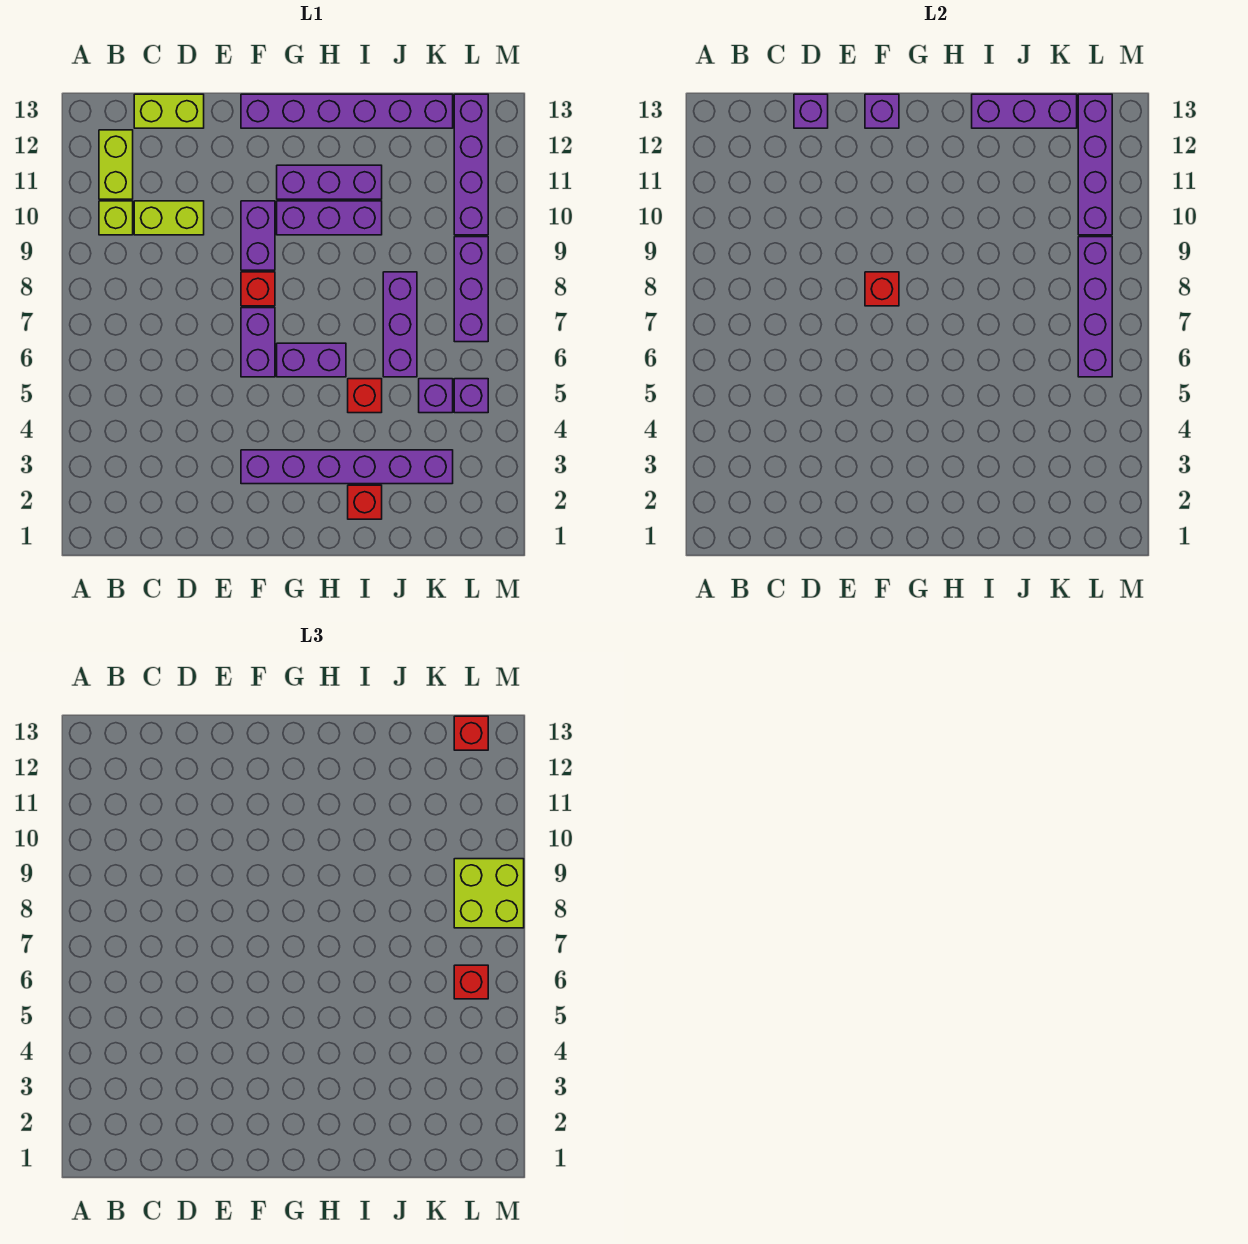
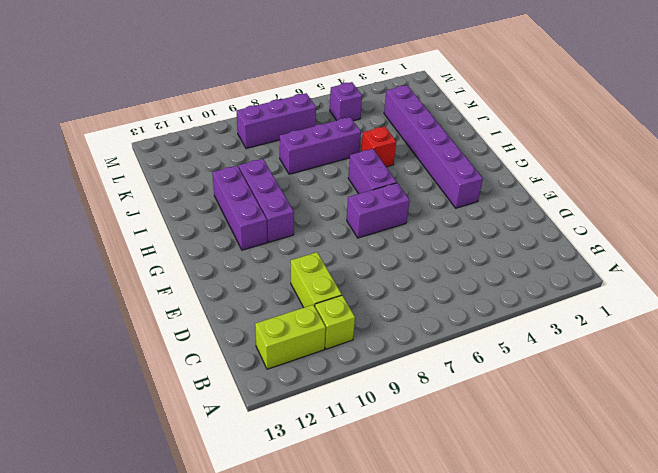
none -> lime 1x2 brick [134,94,204,128]
none -> red 1x1 brick [241,272,275,306]
none -> purple 1x2 brick [241,201,275,270]

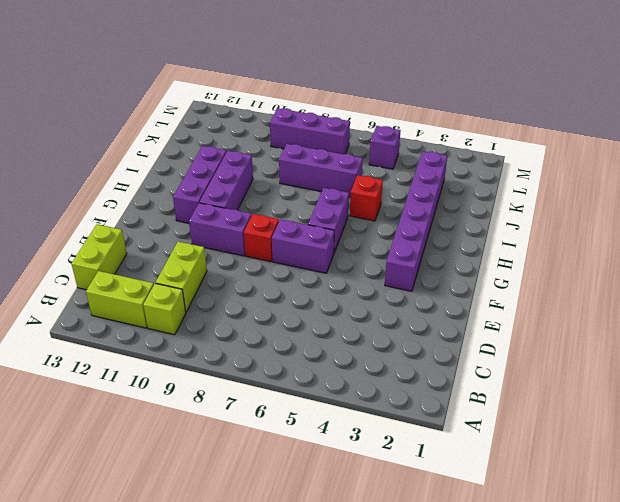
none -> purple 1x6 brick [241,94,453,128]
none -> red 1x1 brick [348,485,382,519]
none -> purple 1x1 brick [419,379,453,413]

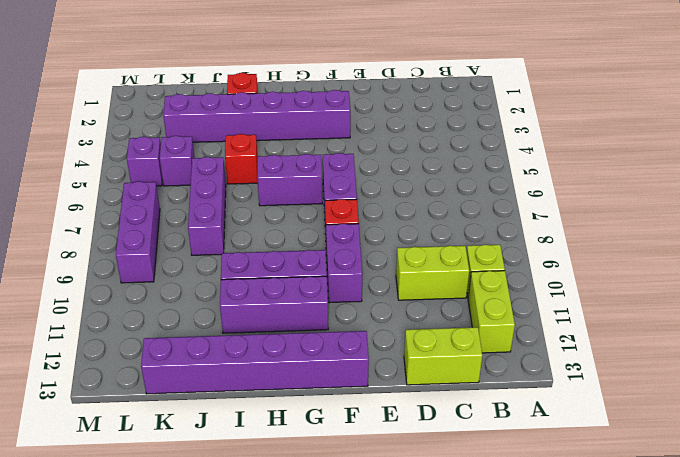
none -> purple 1x4 brick [454,94,488,235]
none -> purple 1x1 brick [794,94,828,128]
none -> red 1x1 brick [865,272,899,306]

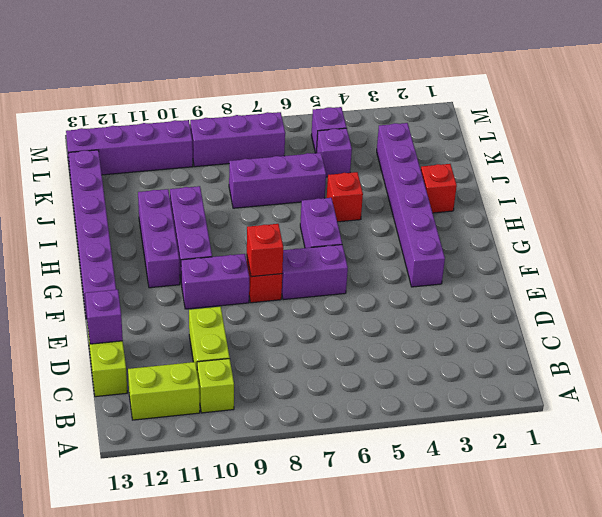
none -> purple 1x1 brick [865,94,899,128]
none -> purple 1x3 brick [972,94,1077,128]
none -> purple 1x4 brick [1078,237,1112,377]

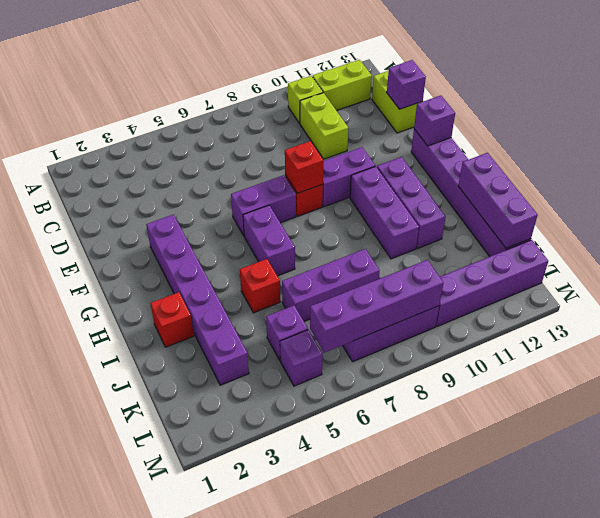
none -> purple 1x4 brick [1078,94,1112,235]
none -> red 1x1 brick [454,965,488,999]
none -> lime 2x2 brick [454,859,524,928]

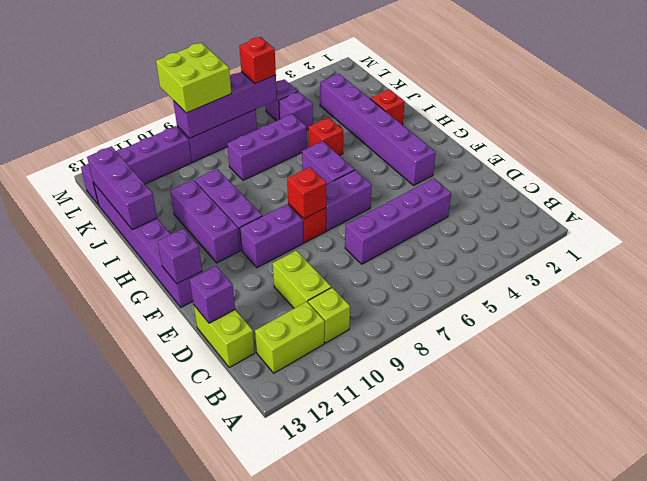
purple 1x4 brick [345,178,451,264] -> purple 1x4 brick moved to [1078,94,1112,235]
none -> red 1x1 brick [454,716,488,750]

